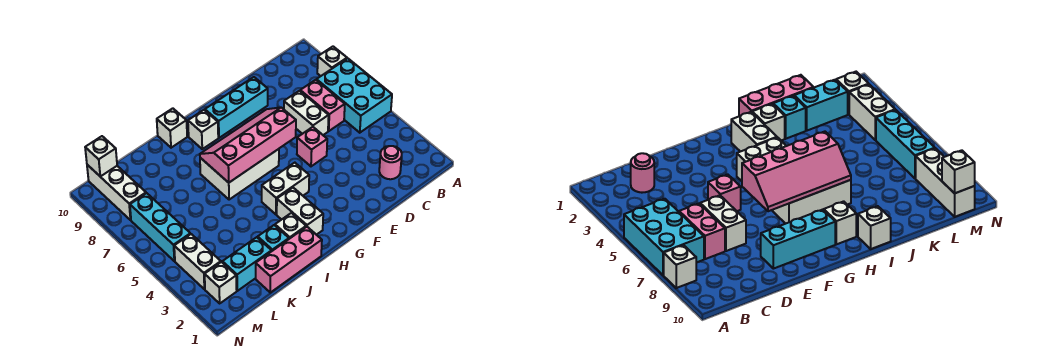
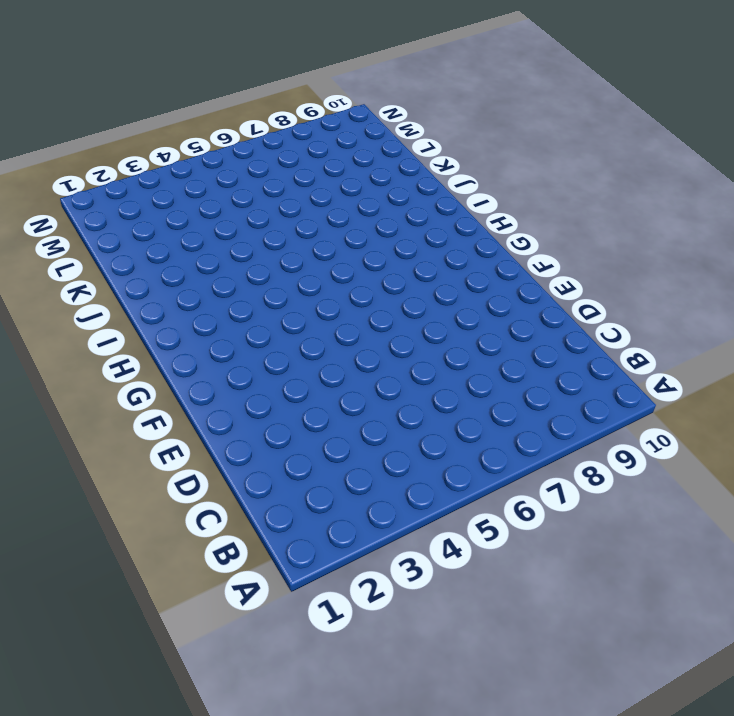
none -> cyan 2x3 brick [317,58,392,133]
none -> white 1x1 brick [317,47,347,76]
none -> pink 1x1 round brick [379,146,402,179]

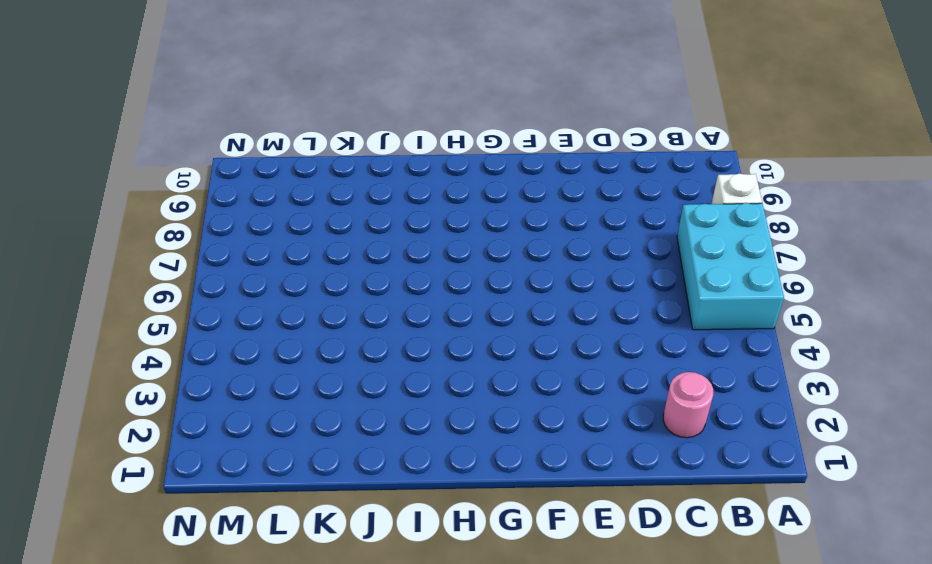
none -> pink 1x2 brick [300,80,345,131]
none -> white 1x2 brick [284,91,329,135]
none -> pink 1x1 brick [297,127,327,166]

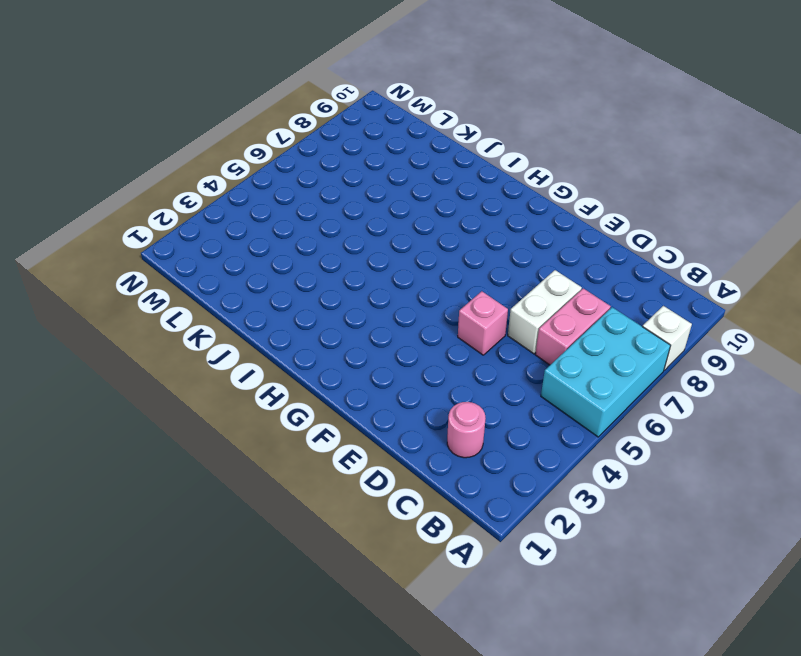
none -> cyan 1x3 brick [205,77,268,138]
none -> white 1x2 brick [262,163,309,214]
none -> white 2x3 brick [200,149,279,200]

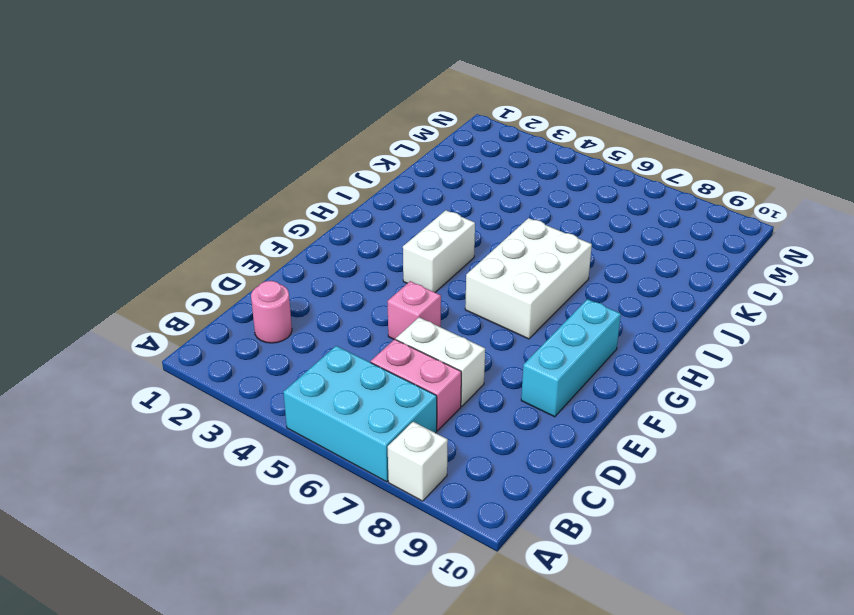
none -> white 1x2 brick [277,188,323,235]
none -> white 1x1 brick [188,110,218,149]
none -> pink 1x3 brick [256,227,322,293]

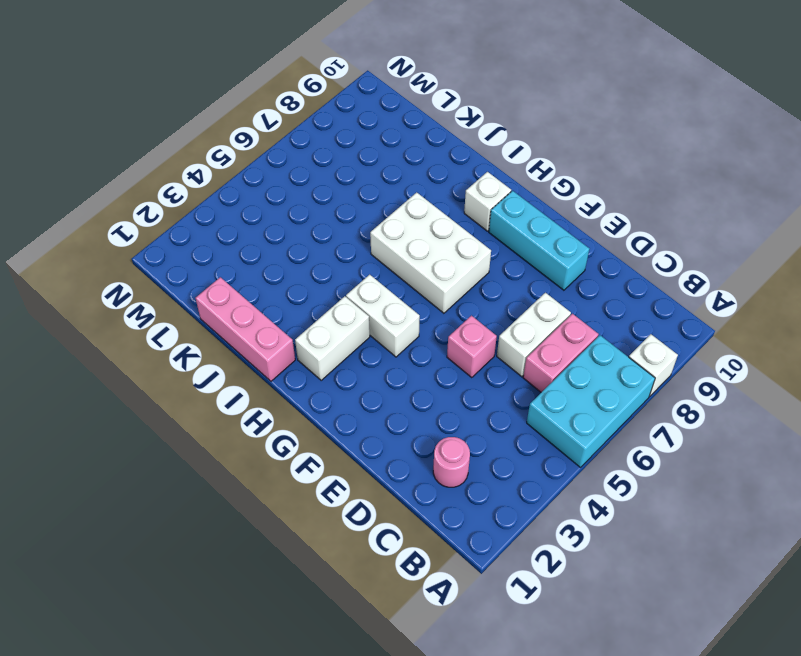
none -> white 1x1 brick [275,213,306,239]
none -> white 1x1 brick [157,108,187,148]
none -> cyan 1x1 brick [258,225,289,251]

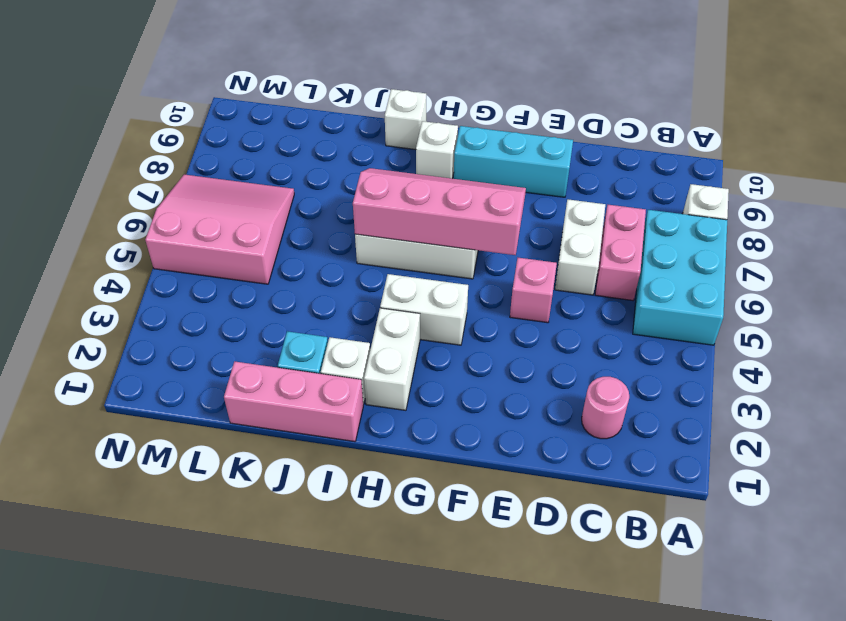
pink 3x3 slope [145,174,294,284] -> cyan 1x3 brick [130,193,190,261]
none -> cyan 1x2 brick [222,237,272,291]
none -> white 1x1 brick [205,262,237,303]
none -> white 1x2 brick [174,234,221,289]

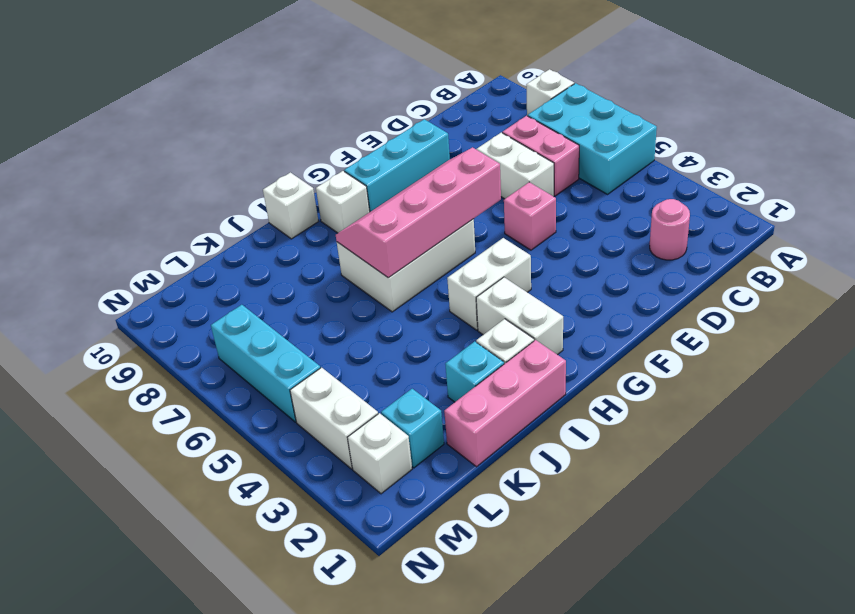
cyan 1x1 brick [381,389,444,468] -> cyan 1x2 brick [222,237,272,291]
none -> white 1x3 brick [87,165,146,220]
none -> white 1x1 brick [85,136,117,177]

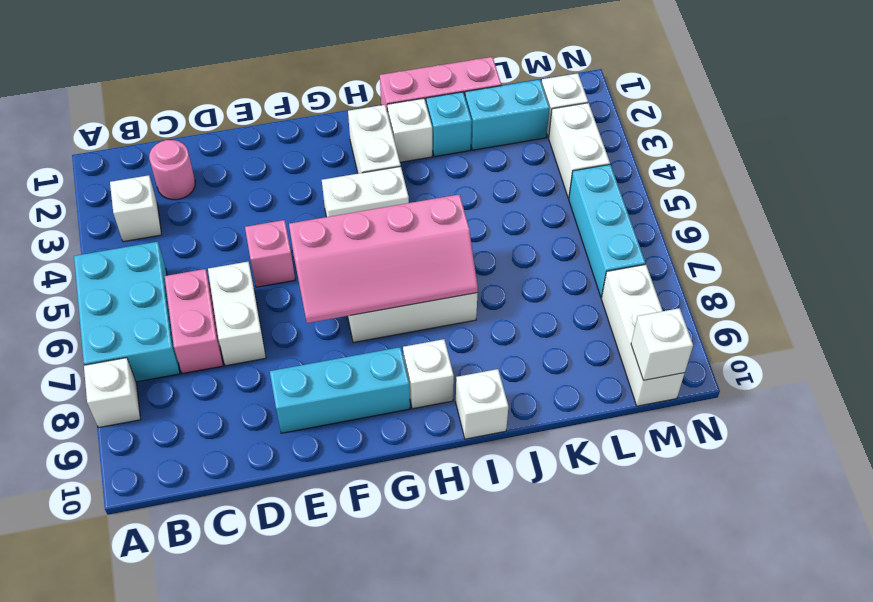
white 1x1 brick [110,175,162,242] -> none

